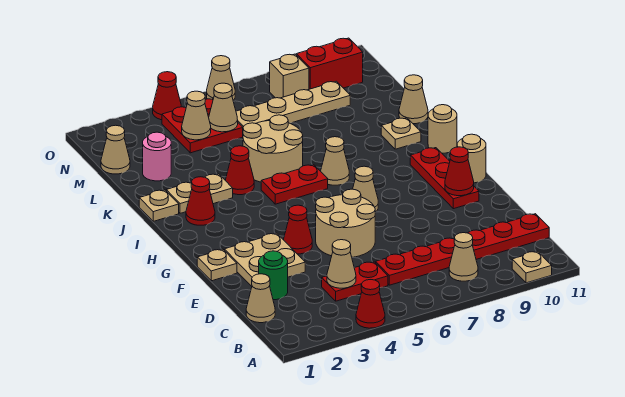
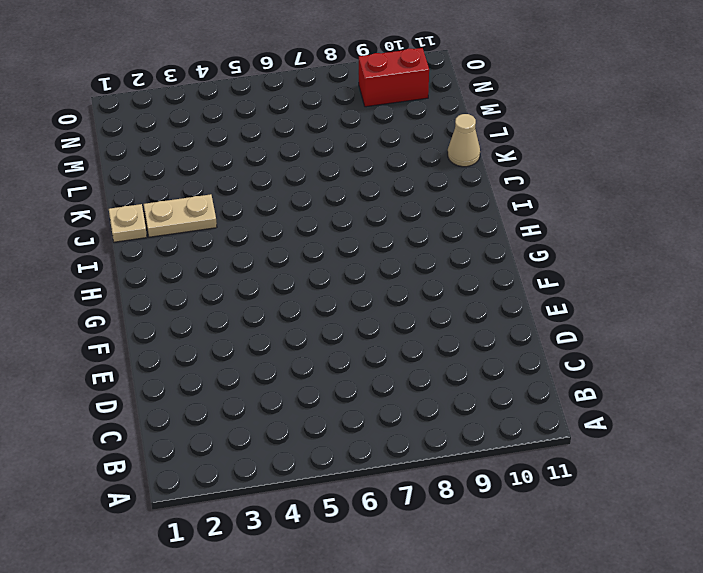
none -> red 1x1 cone [356,280,385,328]
none -> tan 1x1 plate [512,251,552,283]
none -> tan 1x1 cone [449,233,478,281]
none -> tan 1x1 cone [246,274,275,323]

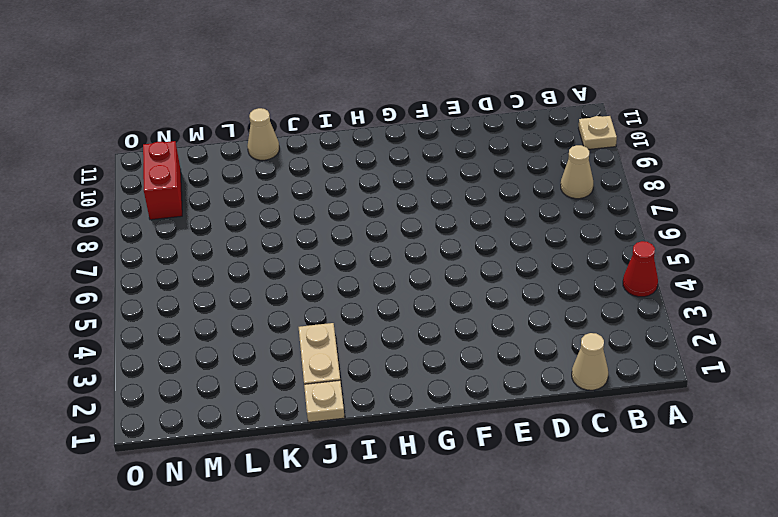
none -> red 1x2 plate [322,262,388,301]
none -> red 1x6 plate [376,214,549,285]
none -> green 1x1 round brick [259,251,288,300]
none -> tan 2x2 plate [224,233,305,286]

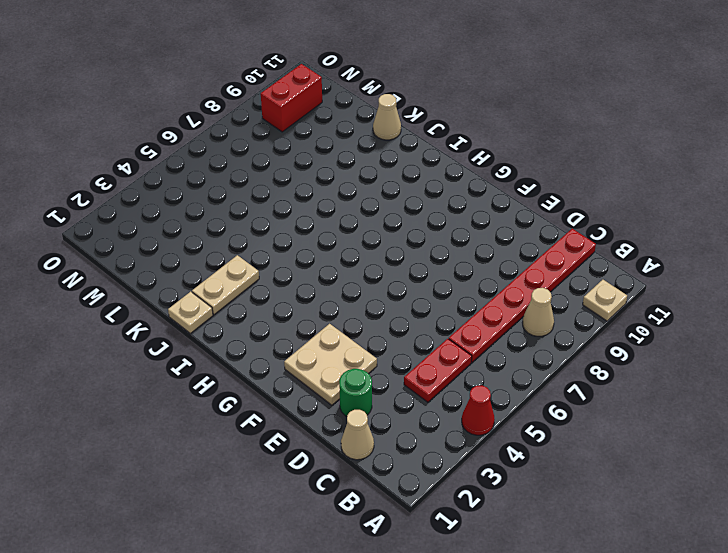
none -> tan 2x2 round brick [316,189,375,257]
none -> tan 1x1 plate [197,249,237,281]
none -> red 1x1 cone [284,205,312,254]
none -> red 1x3 plate [410,148,479,209]

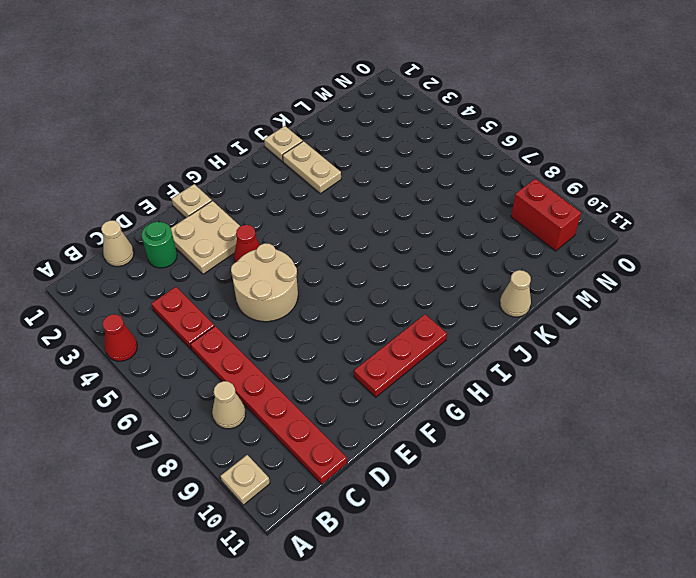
none -> tan 1x1 cone [353,166,378,212]
none -> tan 1x1 round brick [457,134,486,183]
none -> red 1x1 cone [186,177,215,225]
none -> red 1x2 plate [261,165,328,204]

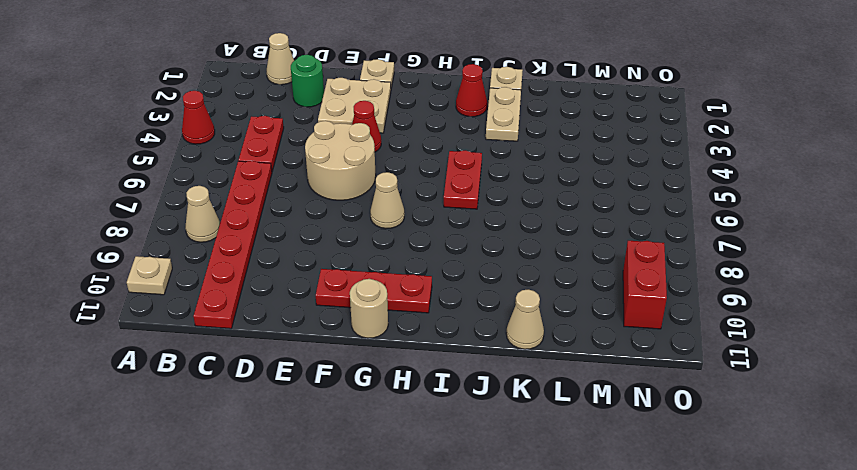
none -> tan 1x1 cone [321,137,349,185]
none -> tan 1x1 round brick [428,105,457,153]
none -> red 1x1 cone [225,146,254,195]
none -> tan 2x2 round brick [243,115,303,182]

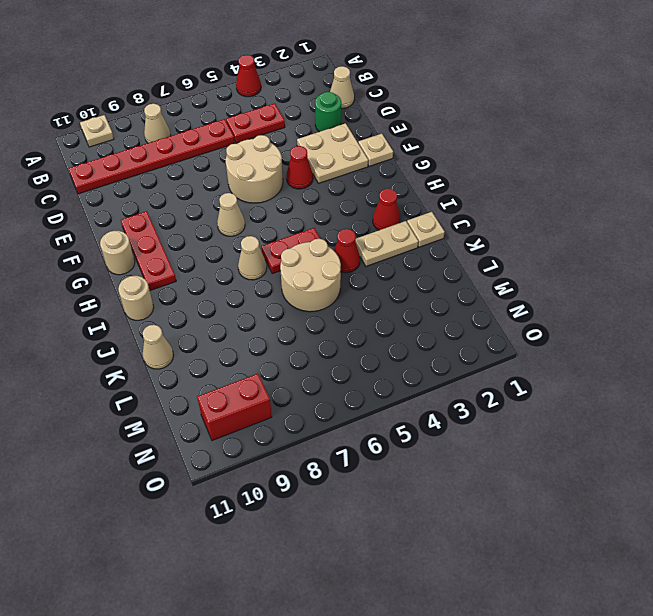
none -> tan 1x1 plate [381,118,421,149]
none -> pink 1x1 round brick [143,132,171,181]
none -> tan 1x1 cone [101,125,130,174]
none -> red 2x2 plate [162,99,243,153]

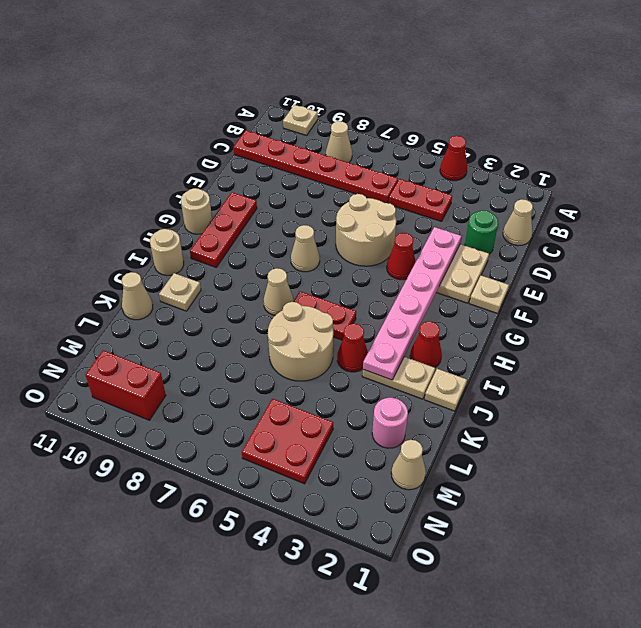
pink 1x6 plate [363,227,461,380] -> none
none -> tan 1x4 plate [236,81,350,127]
none -> tan 1x1 brick [270,54,309,98]
none -> red 1x1 cone [153,72,181,120]
none -> tan 1x1 cone [207,56,235,100]

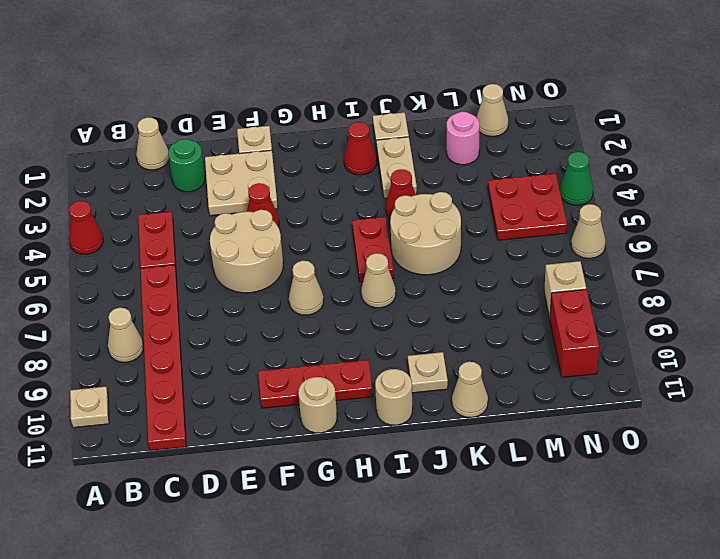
green 1x1 cone [560,152,593,205] -> red 1x1 cone [153,72,181,120]
none -> tan 1x4 plate [236,81,350,127]
none -> tan 1x1 cone [327,240,356,288]
none -> red 1x1 cone [445,147,474,196]
none -> tan 1x1 cone [182,91,211,140]

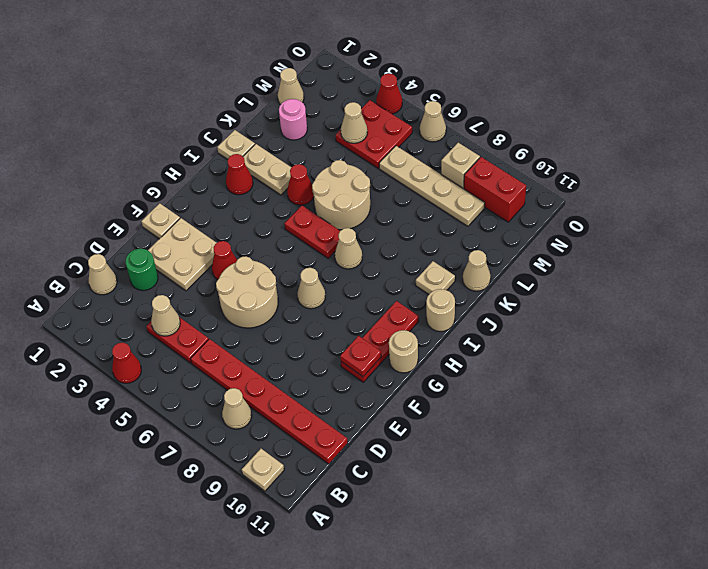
red 1x1 plate [340,336,381,377] -> red 1x1 cone [445,147,474,196]
none -> tan 1x1 cone [209,83,238,132]

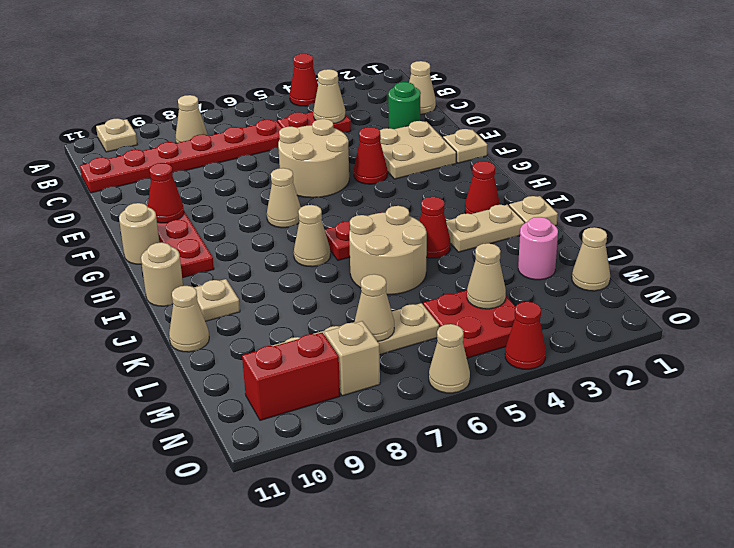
tan 1x1 cone [355,274,394,341] -> tan 1x1 cone moved to [209,83,238,132]

